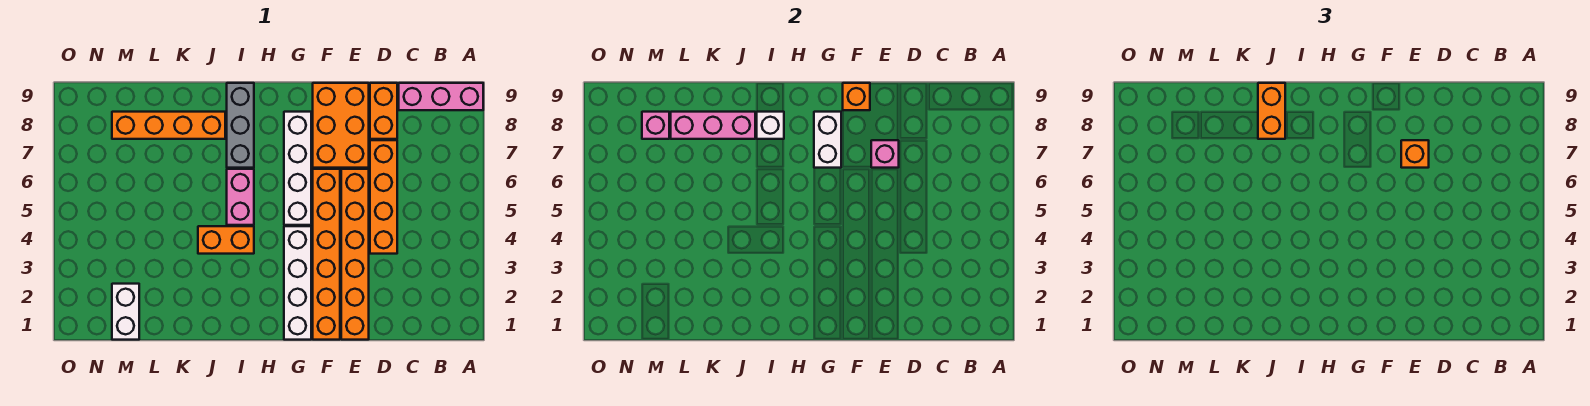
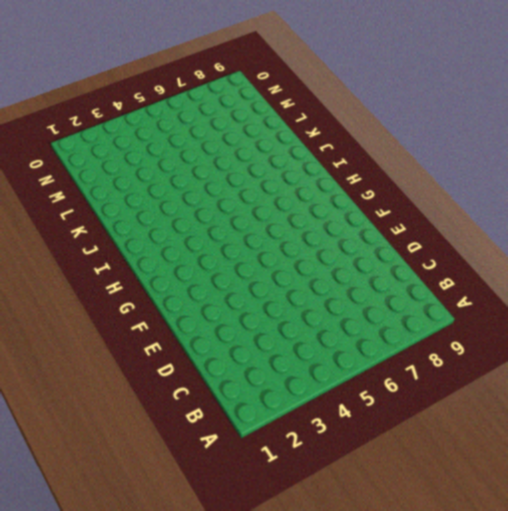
none -> pink 1x3 brick [399,83,483,110]
none -> orange 1x4 brick [370,140,397,254]
none -> orange 1x2 brick [370,83,397,139]

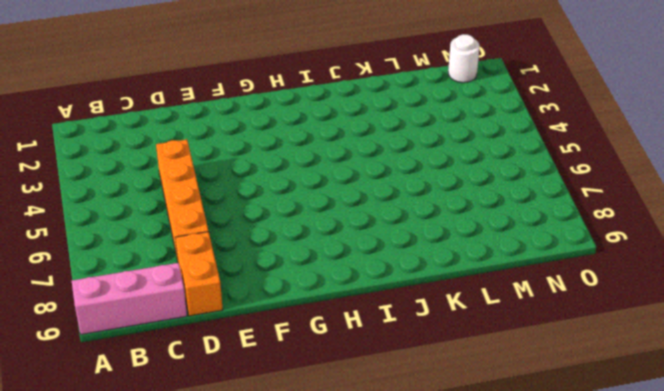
white 1x1 round brick [448,34,480,83] -> none
none -> orange 1x6 brick [341,169,369,340]
none -> orange 2x3 brick [313,83,369,168]
none -> orange 1x6 brick [313,169,340,340]

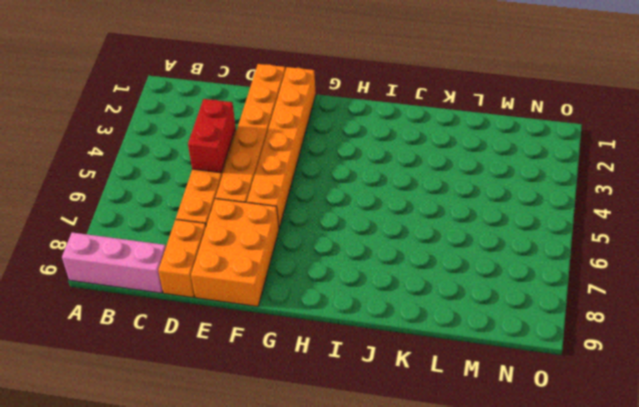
red 1x2 brick [188,99,236,173] -> none
none -> white 1x4 brick [284,226,311,340]
none -> white 1x4 brick [284,112,311,225]
none -> orange 1x2 brick [198,226,254,254]

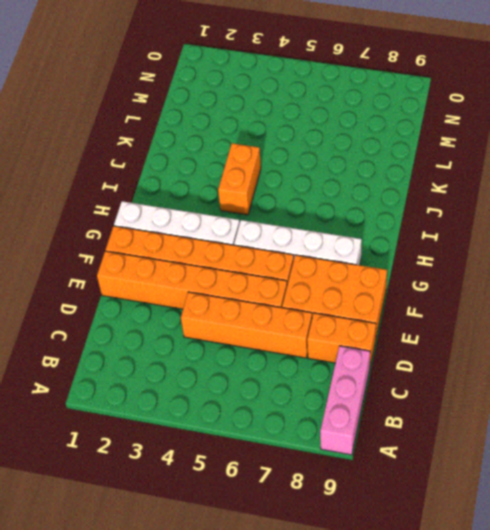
none -> pink 1x2 brick [227,169,254,225]
none -> grey 1x3 brick [227,83,254,168]
none -> orange 1x4 brick [112,112,225,139]

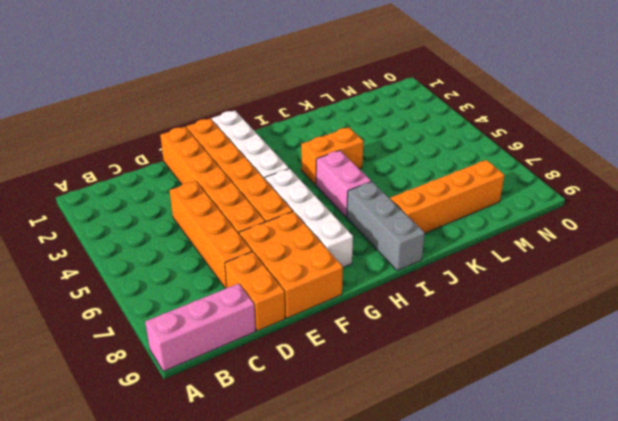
none -> white 1x2 brick [112,284,139,340]
none -> pink 1x1 brick [871,140,899,168]
none -> orange 1x1 brick [843,83,870,110]

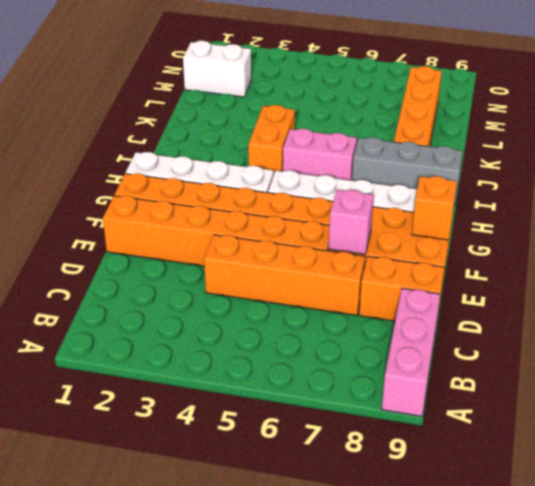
none -> white 1x2 brick [814,112,841,168]
none -> white 1x1 brick [757,112,784,139]
none -> pink 1x3 brick [671,112,755,139]

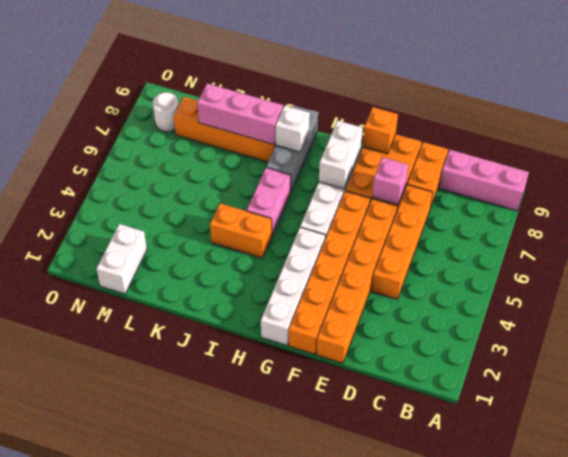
white 1x1 round brick [153,92,179,132] -> none
none -> pink 1x1 brick [642,112,669,139]
none -> orange 1x1 brick [1401,140,1429,168]
none -> orange 1x2 brick [1258,83,1285,139]

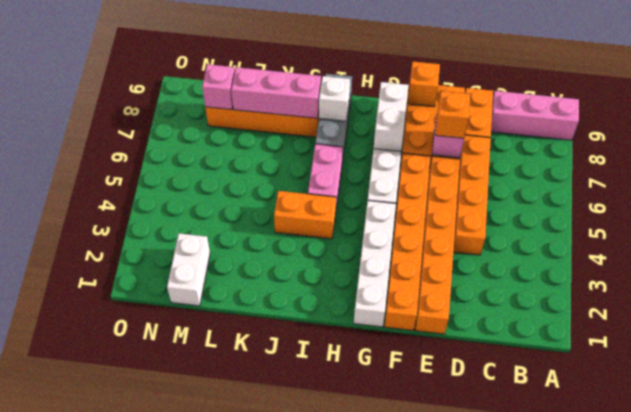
none -> orange 1x2 brick [1258,83,1285,139]

